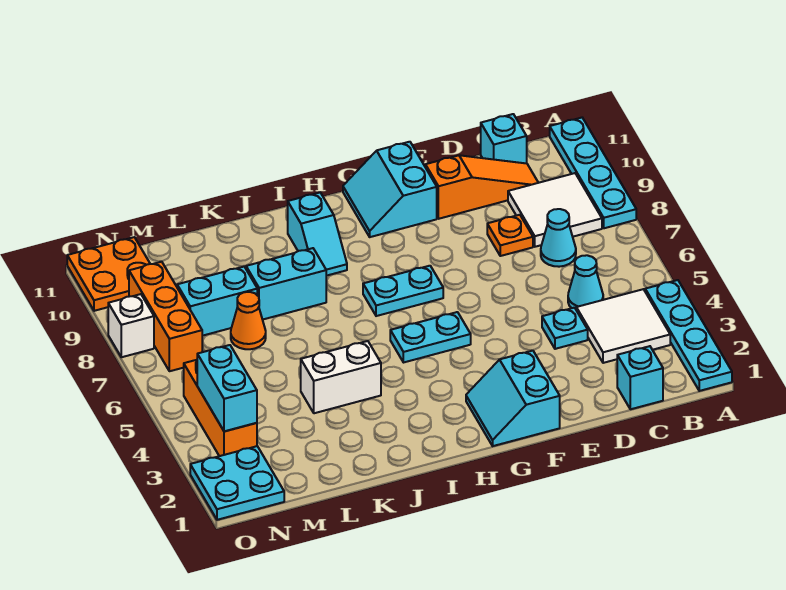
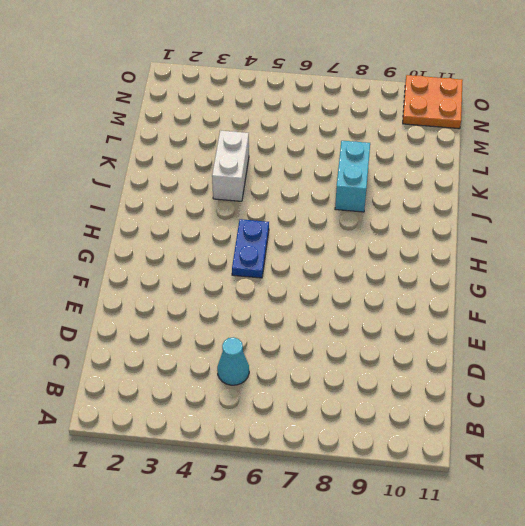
blue 1x2 plate [232,219,269,278] -> cyan 1x2 plate [390,312,471,363]
none -> cyan 1x4 plate [645,280,732,391]
none -> cyan 1x4 plate [550,118,636,228]
none -> white 2x2 tile [576,289,670,363]

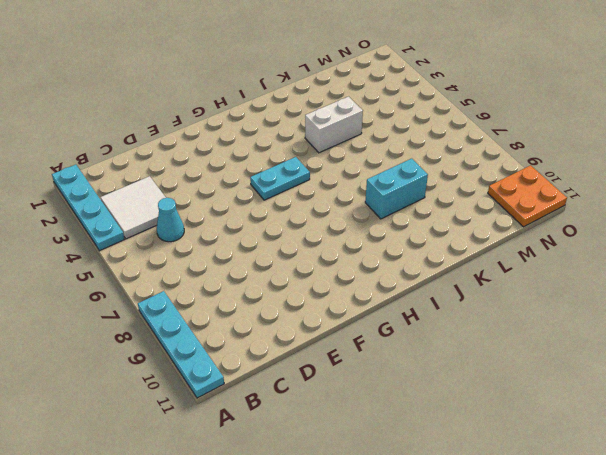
none -> white 2x2 tile [508,173,602,247]
none -> cyan 1x1 brick [617,346,663,409]
none -> cyan 1x1 cone [541,209,576,267]

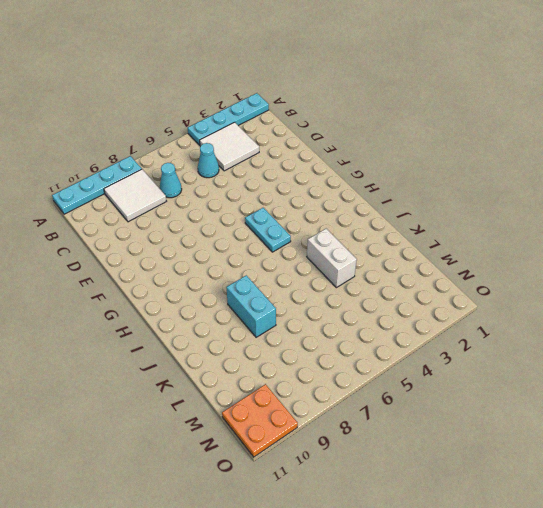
none -> cyan 1x1 brick [617,346,663,409]
none -> orange 1x3 slope [425,155,538,219]
none -> cyan 1x1 brick [481,114,527,163]

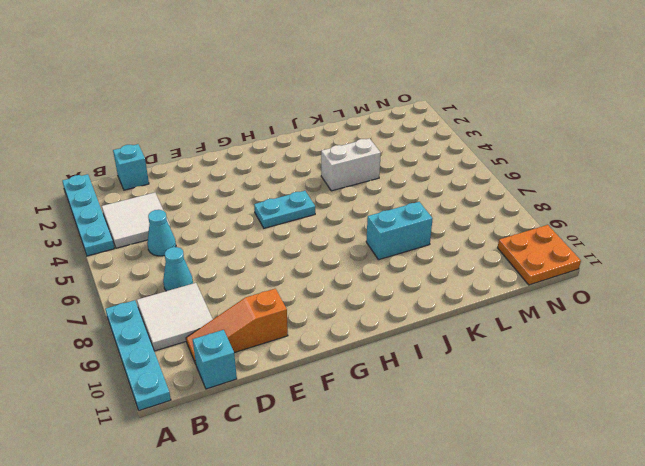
none -> cyan 1x1 plate [542,308,588,349]
none -> orange 1x1 plate [487,215,533,256]
none -> cyan 2x2 slope [466,351,560,446]

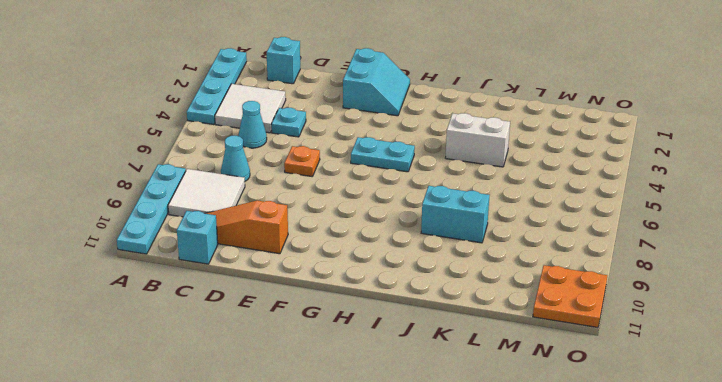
orange 1x1 plate [284,146,320,176] -> orange 1x1 plate moved to [487,215,533,256]
none -> cyan 2x2 slope [343,142,437,237]
none -> cyan 1x2 plate [363,266,443,316]
none -> cyan 1x2 slope [288,193,347,276]

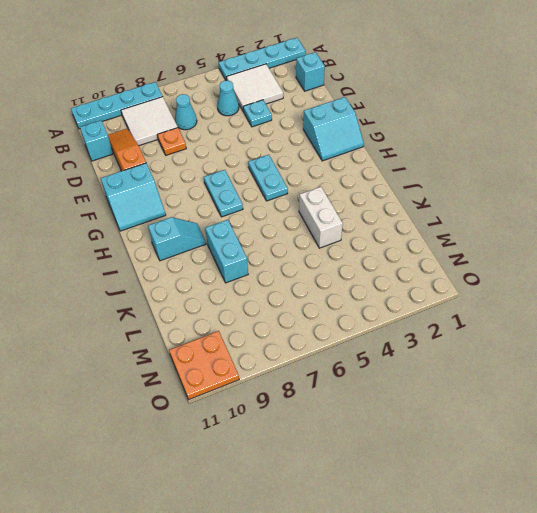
none -> orange 1x1 cone [231,292,266,349]
none -> cyan 1x2 brick [177,267,257,336]
none -> cyan 2x2 plate [190,446,284,520]

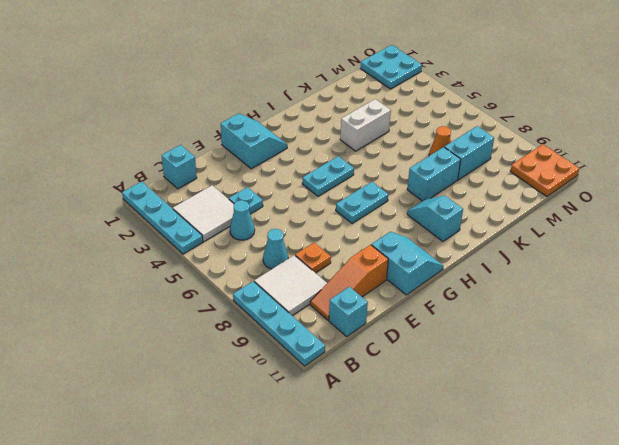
none -> orange 1x3 brick [184,360,257,456]
none -> orange 1x3 brick [129,262,202,371]
none -> white 1x1 brick [108,294,154,357]

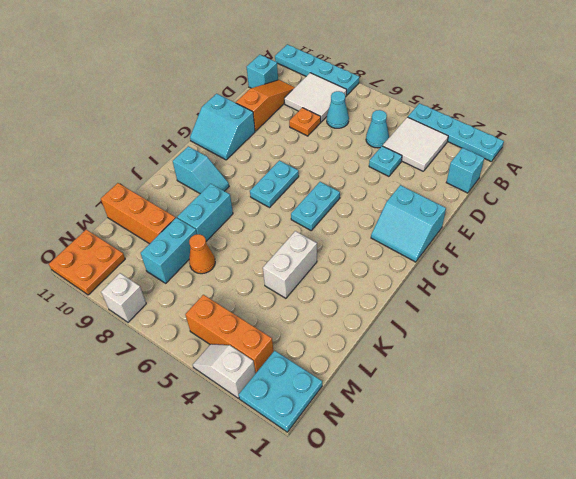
orange 1x3 brick [101,183,175,244] -> orange 1x3 brick moved to [129,262,202,371]
white 1x2 slope [193,344,256,398] -> none
none -> cyan 1x2 brick [197,345,257,431]

